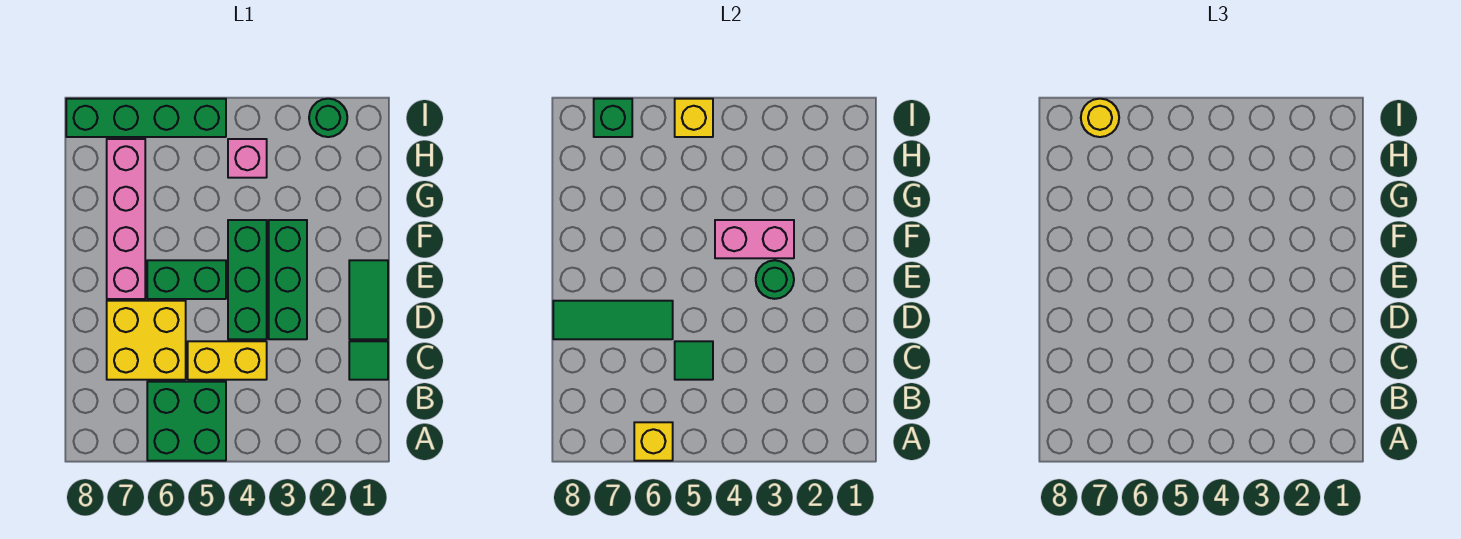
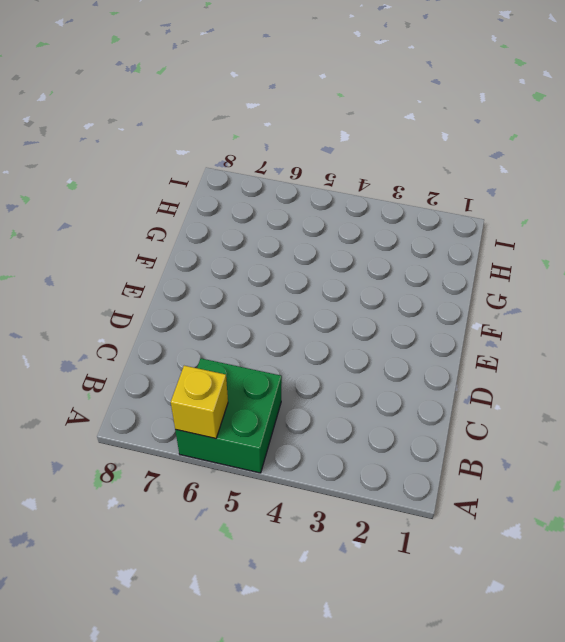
none -> green 1x1 tile [349,341,388,380]
none -> yellow 1x2 brick [188,341,267,380]
none -> yellow 2x2 brick [107,301,186,380]

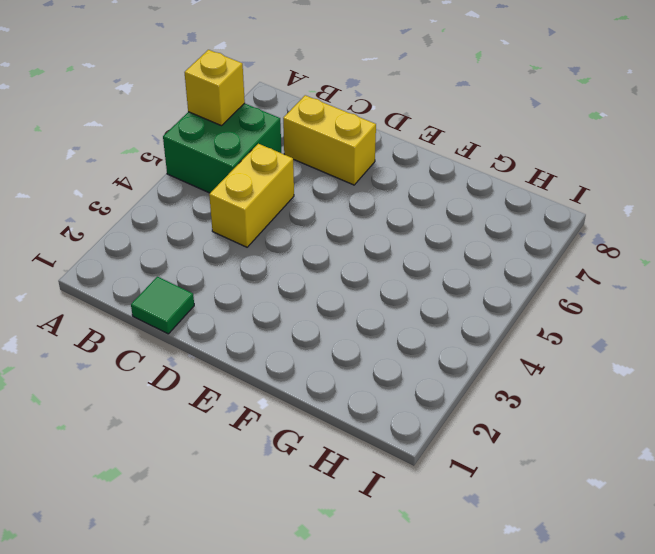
yellow 1x2 brick [283,95,376,185] -> yellow 2x2 brick [107,301,186,380]
none -> green 1x2 tile [349,260,388,339]
none -> green 1x3 brick [269,220,307,339]
none -> green 1x3 brick [228,220,267,339]

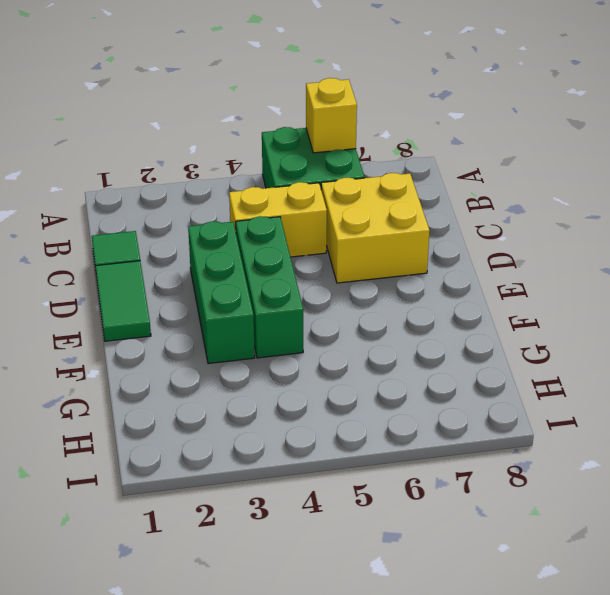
none -> green 1x2 brick [147,260,226,299]
none -> pink 1x4 brick [107,139,145,299]
none -> pink 1x1 brick [228,139,267,178]

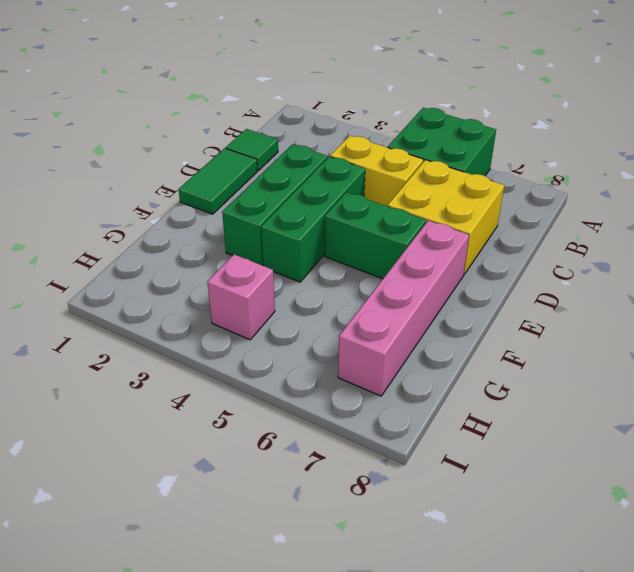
none -> green 1x1 round brick [309,99,347,137]
none -> green 1x4 brick [66,99,226,137]
none -> yellow 1x1 brick [634,422,673,461]

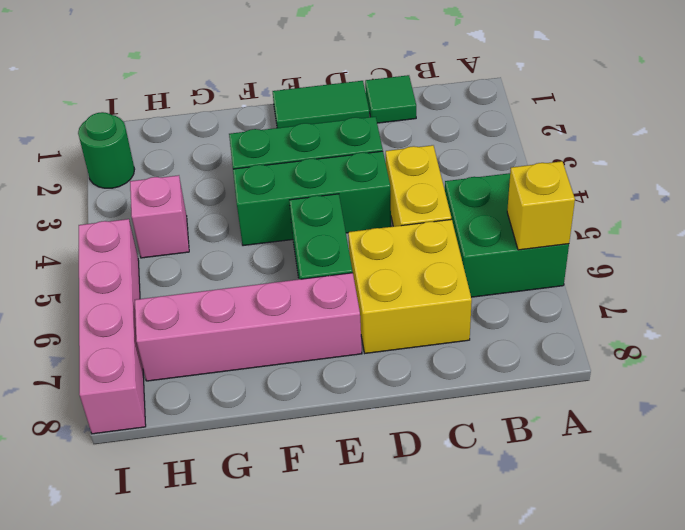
pink 1x4 brick [79,219,146,434] -> green 1x4 brick [66,99,226,137]
none -> green 1x1 tile [675,341,713,380]
none -> green 1x3 tile [553,301,673,339]
none -> green 1x1 round brick [756,260,794,299]

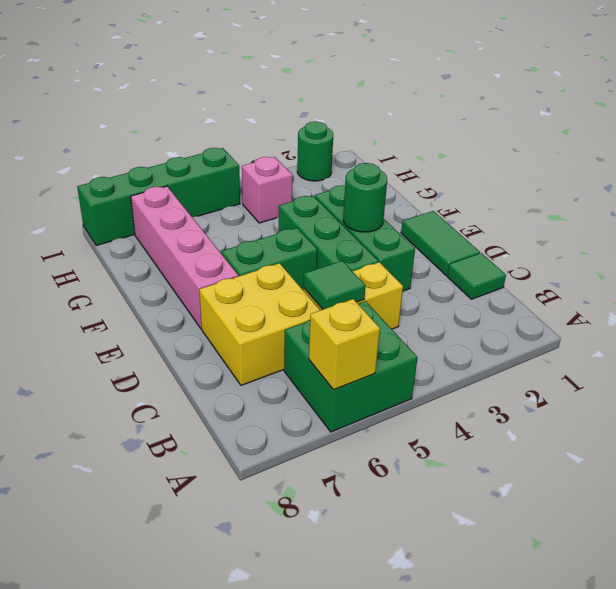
none -> green 1x3 tile [553,301,673,339]
none -> pink 1x2 brick [715,220,794,258]
none -> yellow 1x1 brick [675,99,713,137]

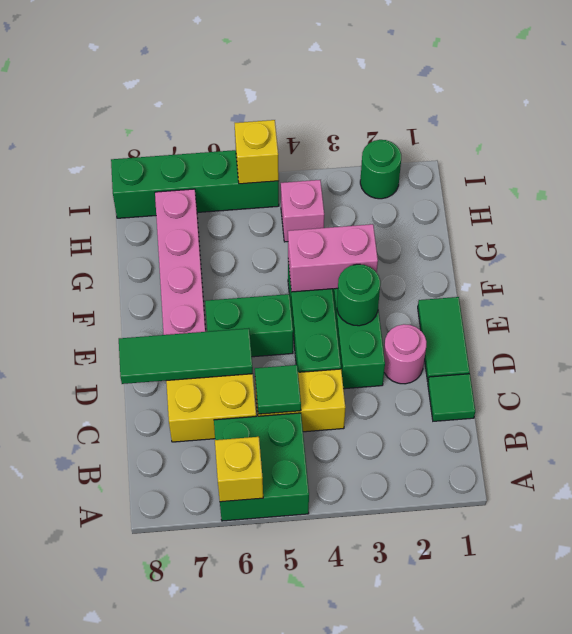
pink 1x1 round brick [384,324,427,384] -> none
none -> green 1x1 brick [594,99,632,137]
none -> yellow 1x1 round brick [1081,99,1119,137]

